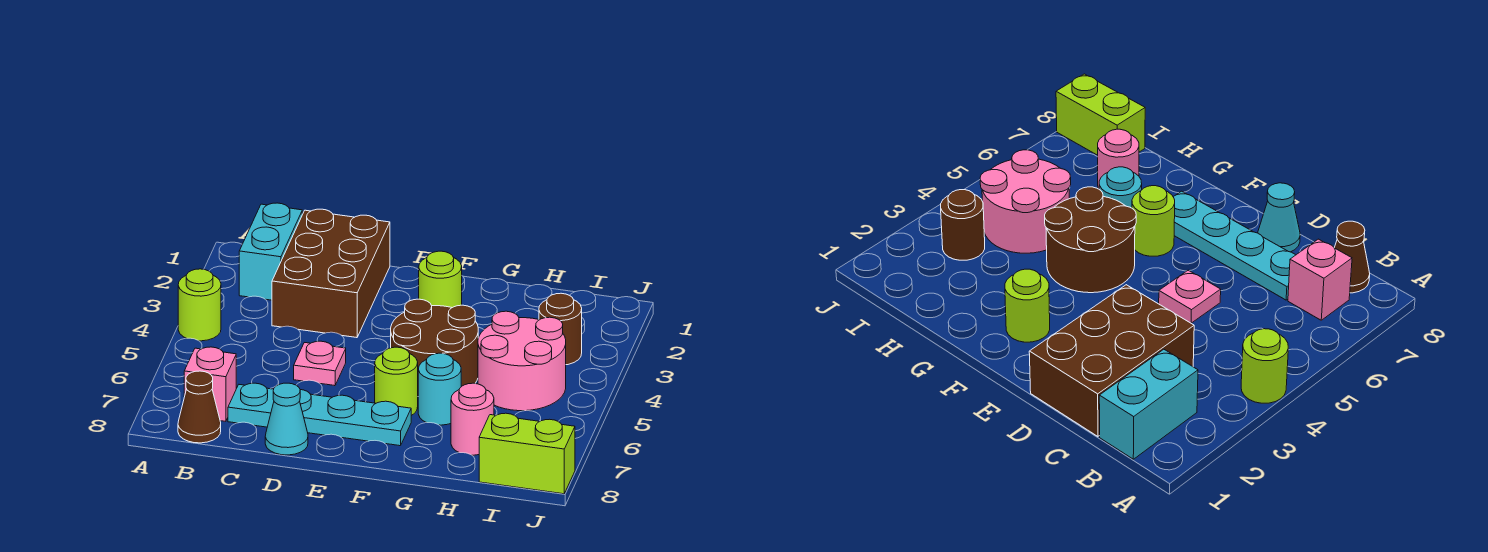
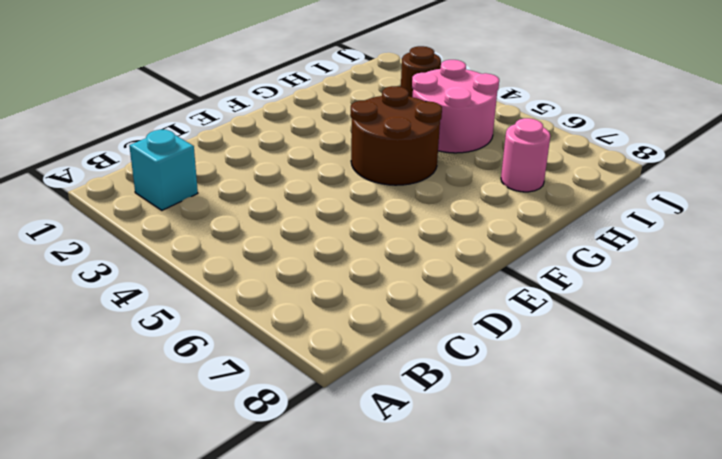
cyan 1x1 brick [129,130,198,210] -> cyan 1x2 brick [239,203,302,300]
none -> lime 1x1 round brick [178,269,221,341]
none -> pink 1x1 brick [184,347,236,421]
none -> brown 1x1 cone [178,371,221,443]

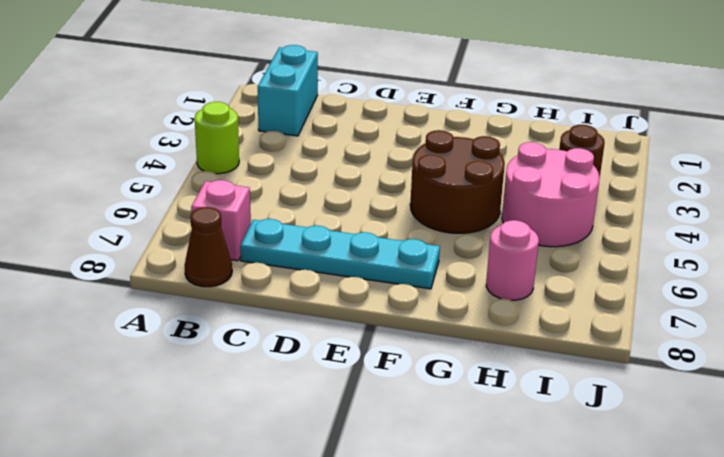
none -> brown 2x3 brick [272,209,390,338]
none -> pink 1x1 plate [294,341,346,386]
none -> cyan 1x1 cone [265,383,308,455]

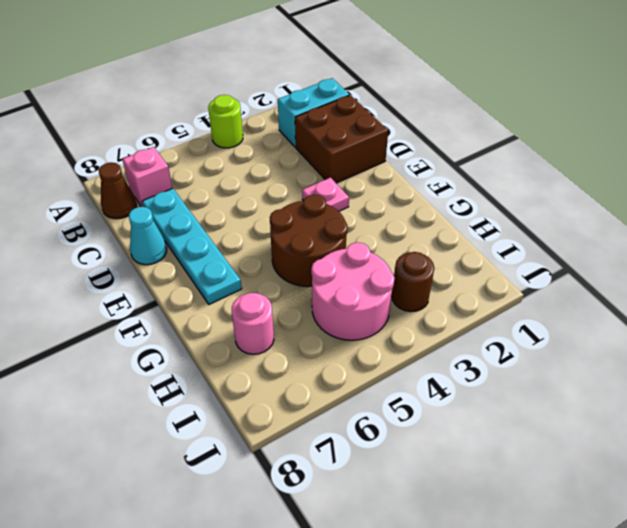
brown 2x2 brick [295,95,388,183] -> brown 2x3 brick [272,209,390,338]
pink 1x1 plate [302,178,349,211] -> pink 1x1 plate moved to [294,341,346,386]
none -> lime 1x1 round brick [419,251,462,308]
none -> lime 1x1 round brick [375,347,418,415]
none -> cyan 1x1 round brick [418,353,461,425]

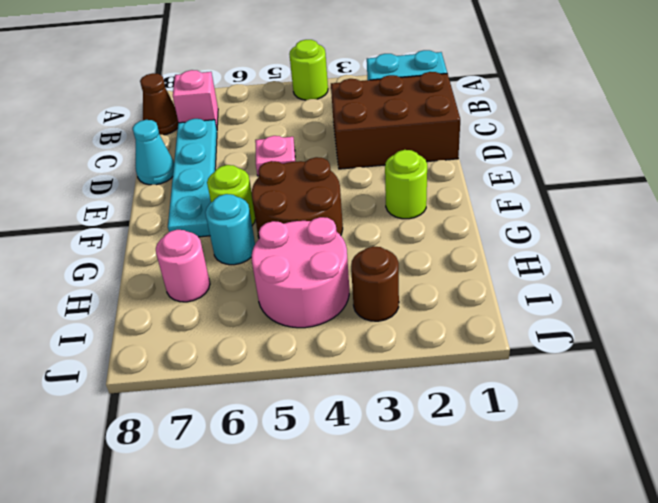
none -> lime 1x2 brick [479,413,575,494]

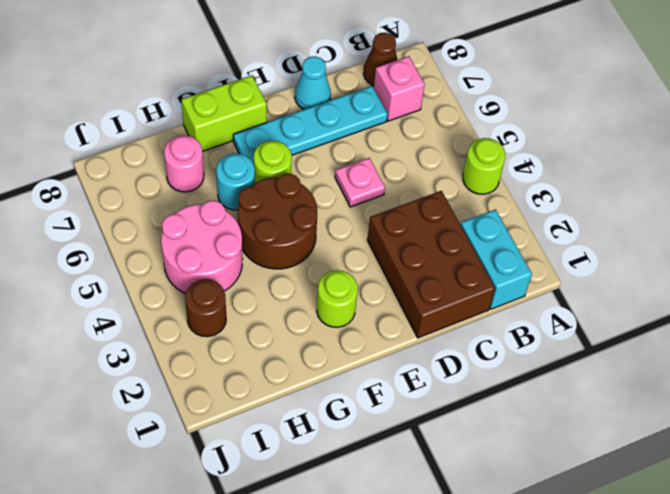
lime 1x2 brick [181,75,267,151] -> lime 1x2 brick moved to [479,413,575,494]

